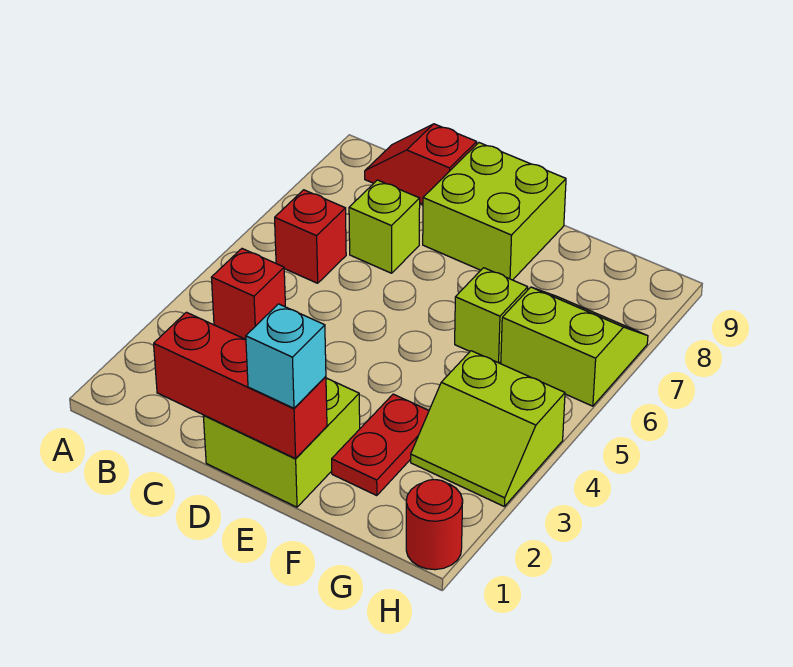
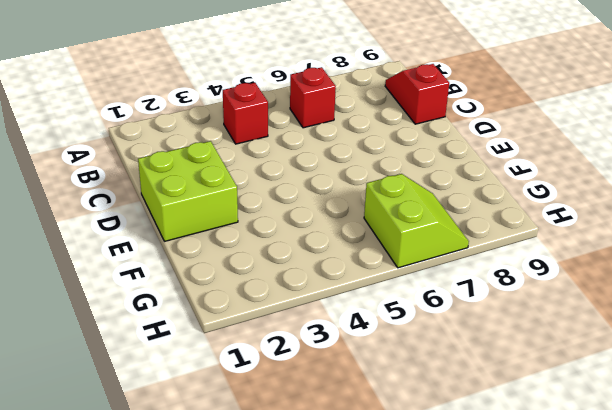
none -> lime 1x1 brick [349,180,420,273]
none -> lime 2x2 brick [423,143,566,280]
none -> red 1x2 plate [332,394,429,496]

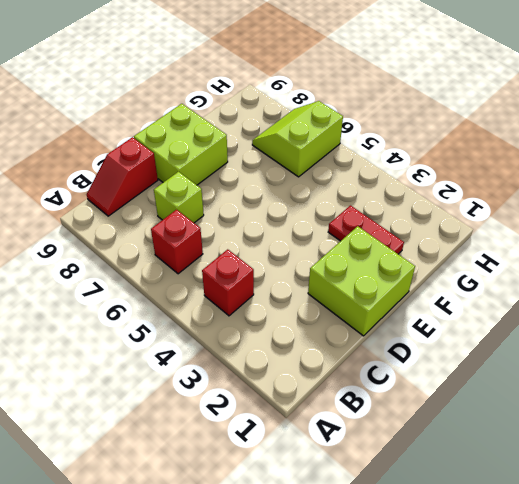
none -> lime 1x1 brick [455,268,528,363]
none -> lime 2x2 slope [411,351,565,506]
none -> red 1x1 round brick [406,480,463,570]

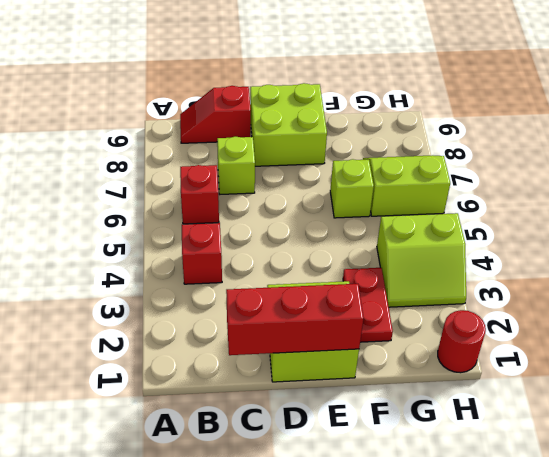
none -> cyan 1x1 brick [246,304,326,408]

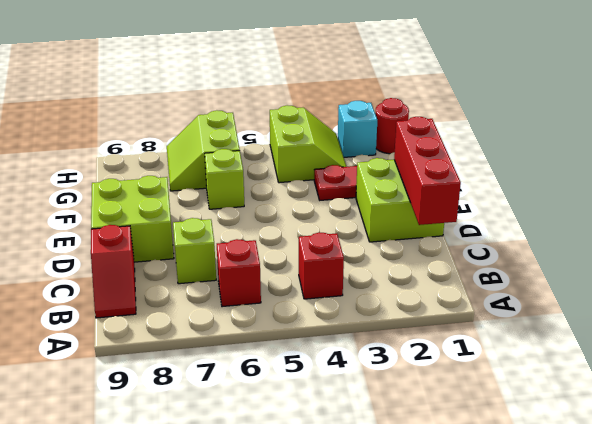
cyan 1x1 brick [338,101,377,157] -> cyan 1x1 brick moved to [246,304,326,408]

